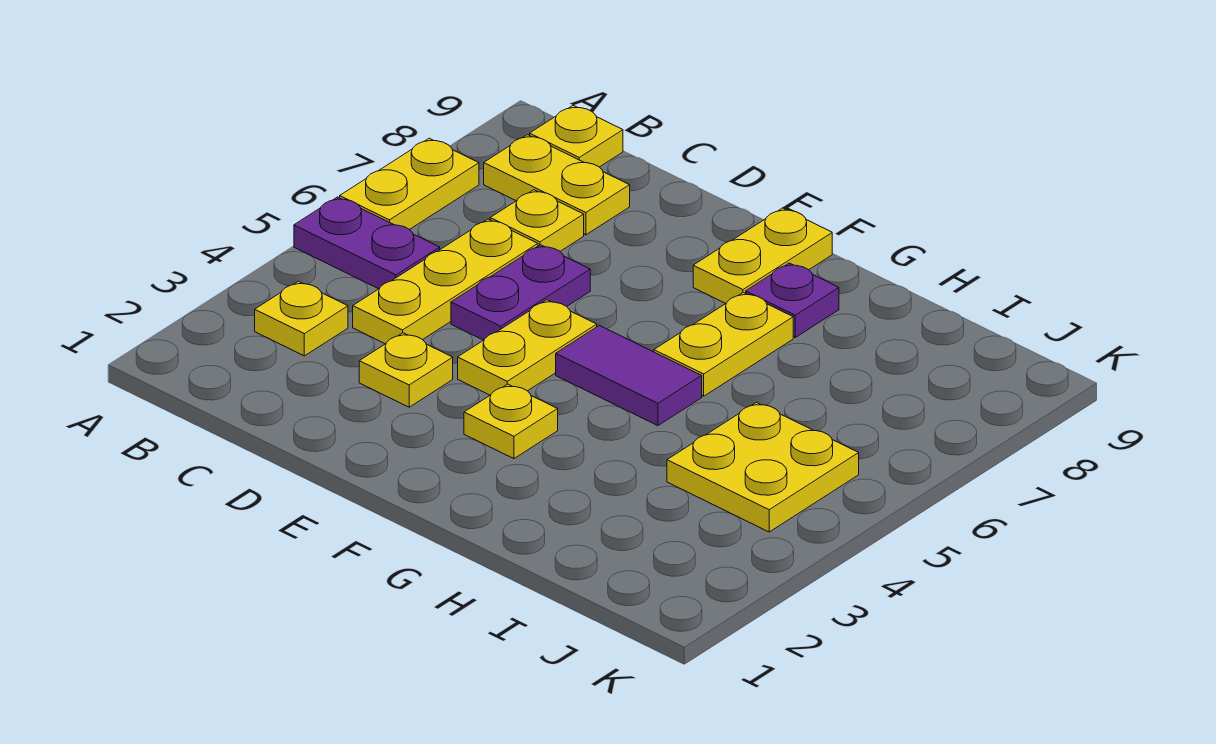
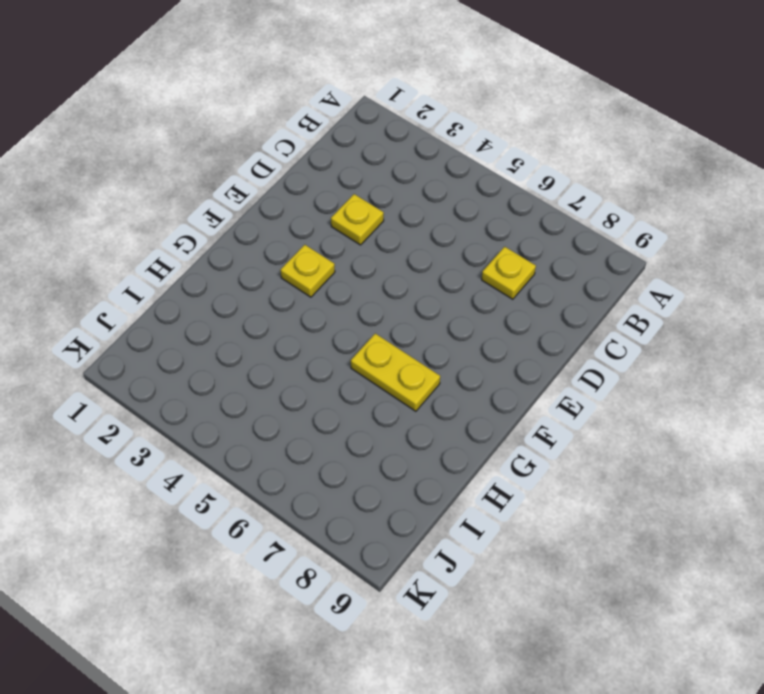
none -> purple 1x2 plate [294,197,440,289]
none -> yellow 1x2 plate [340,138,479,230]
none -> yellow 1x1 plate [255,281,348,356]

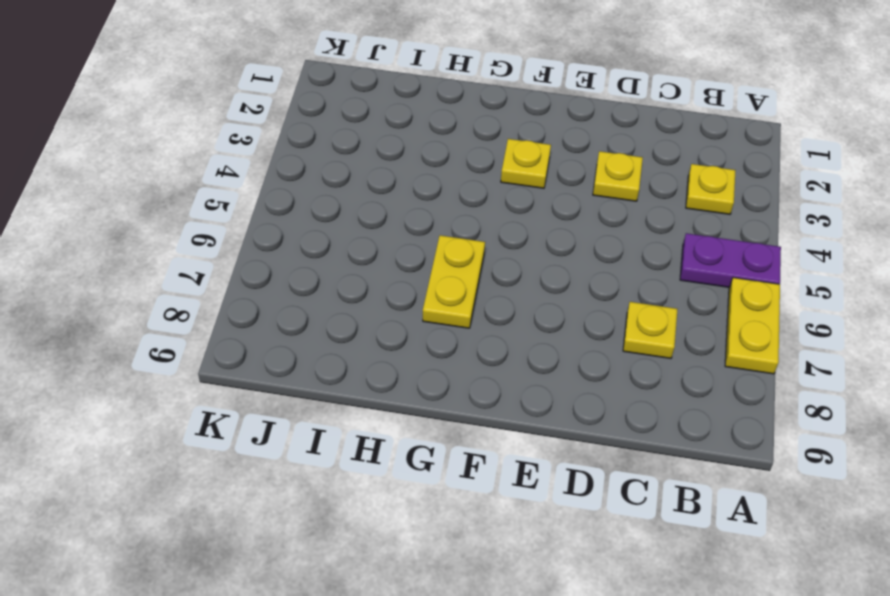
none -> yellow 1x2 plate [484,135,630,235]
none -> yellow 1x1 plate [530,105,623,167]
none -> yellow 1x3 plate [353,219,538,344]

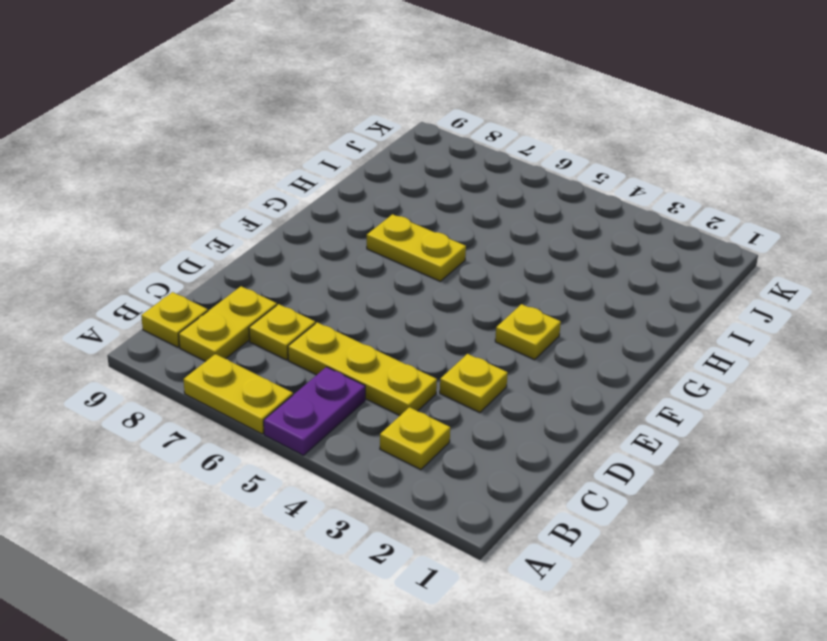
none -> purple 1x2 plate [451,245,590,340]
none -> yellow 1x2 plate [458,300,597,395]
none -> purple 1x2 tile [556,325,702,426]

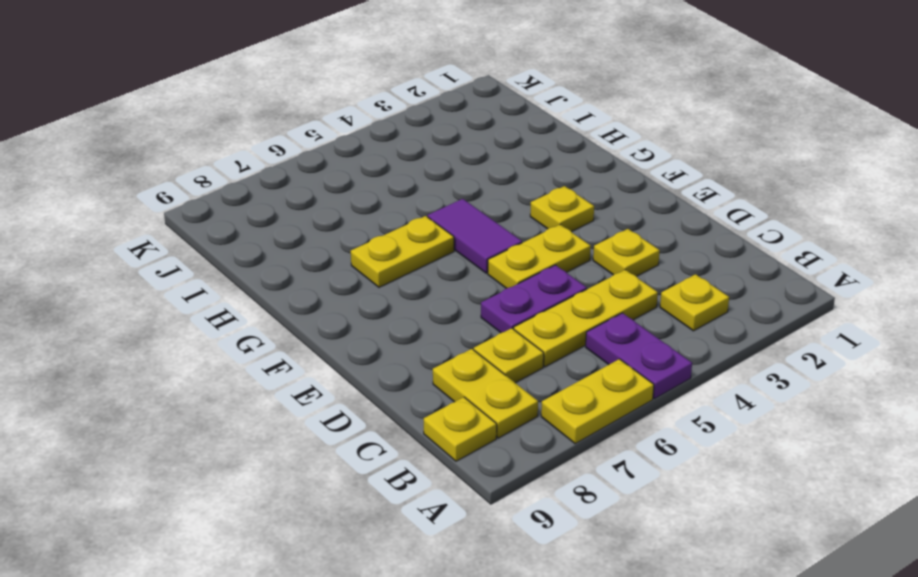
none -> yellow 1x2 plate [693,208,832,304]
none -> purple 1x1 plate [746,263,839,337]
none -> yellow 2x2 plate [667,403,859,532]

